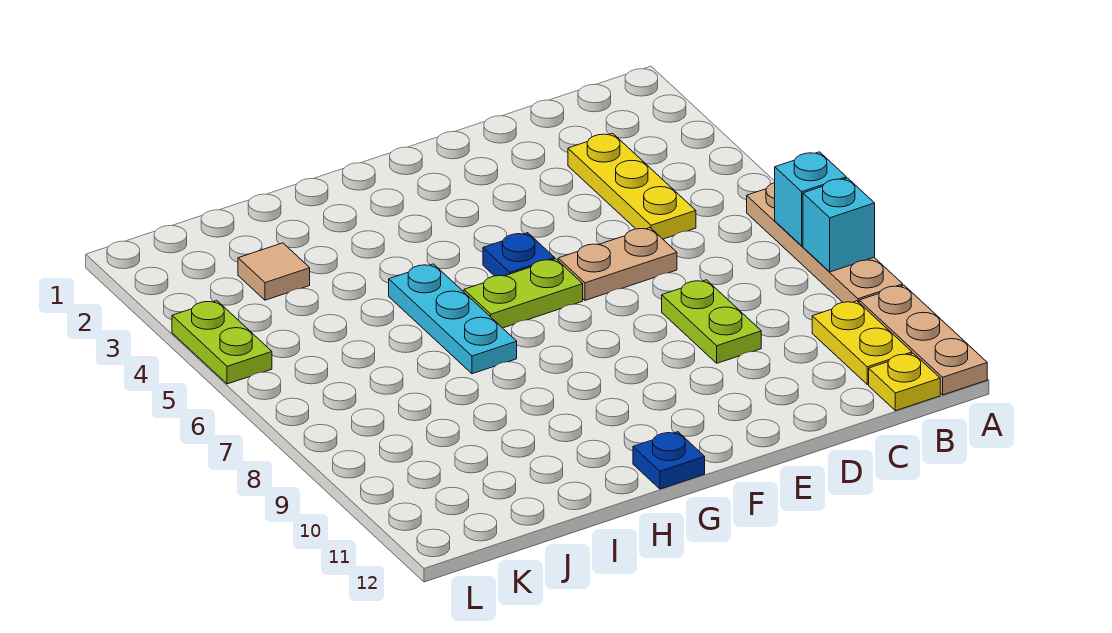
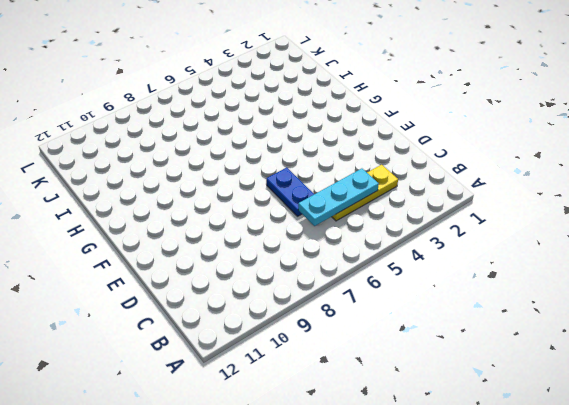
cyan 1x3 plate [298,169,379,226] -> cyan 1x3 plate moved to [389,264,517,374]
blue 1x2 plate [266,168,314,216] -> tan 1x2 plate [558,228,677,300]
none -> tan 1x4 plate [747,183,903,302]
none -> tan 1x3 plate [859,285,987,395]
none -> yellow 1x2 plate [812,301,912,384]

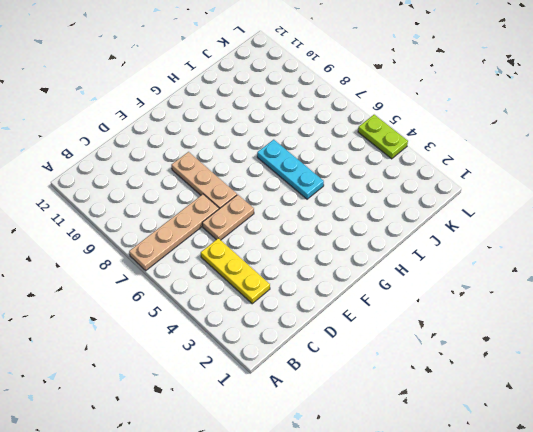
tan 1x4 plate [129,194,219,271] -> tan 1x4 plate turned to [747,183,903,302]
tan 1x3 plate [171,152,237,209] -> tan 1x3 plate moved to [859,285,987,395]
none -> yellow 1x2 plate [812,301,912,384]
none -> yellow 1x1 plate [869,353,940,411]
none -> lime 1x2 plate [662,280,761,363]

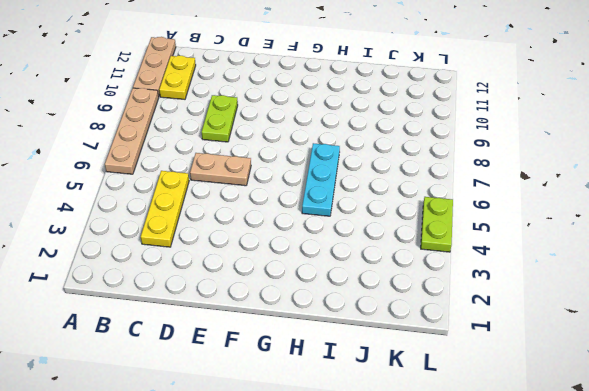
none -> yellow 1x1 plate [869,353,940,411]
none -> blue 1x1 plate [483,233,555,276]
none -> lime 1x2 plate [464,259,583,328]

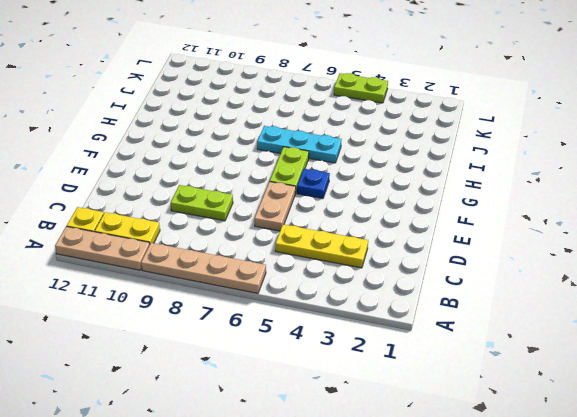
none -> blue 1x1 plate [633,432,705,489]
none -> tan 1x1 tile [238,243,310,300]
none -> cyan 1x1 brick [775,152,846,246]

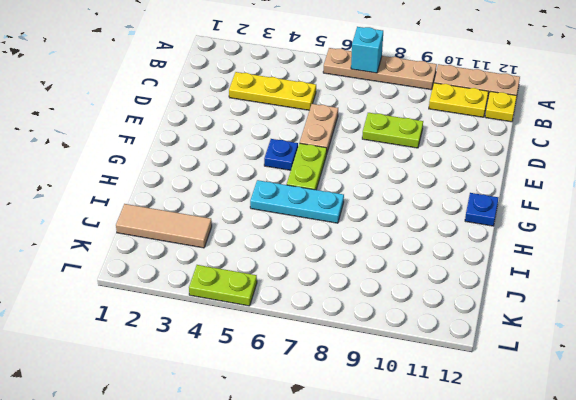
tan 1x3 tile [116,204,212,248] -> tan 1x1 tile [238,243,310,300]
none -> cyan 1x1 brick [803,178,875,272]

